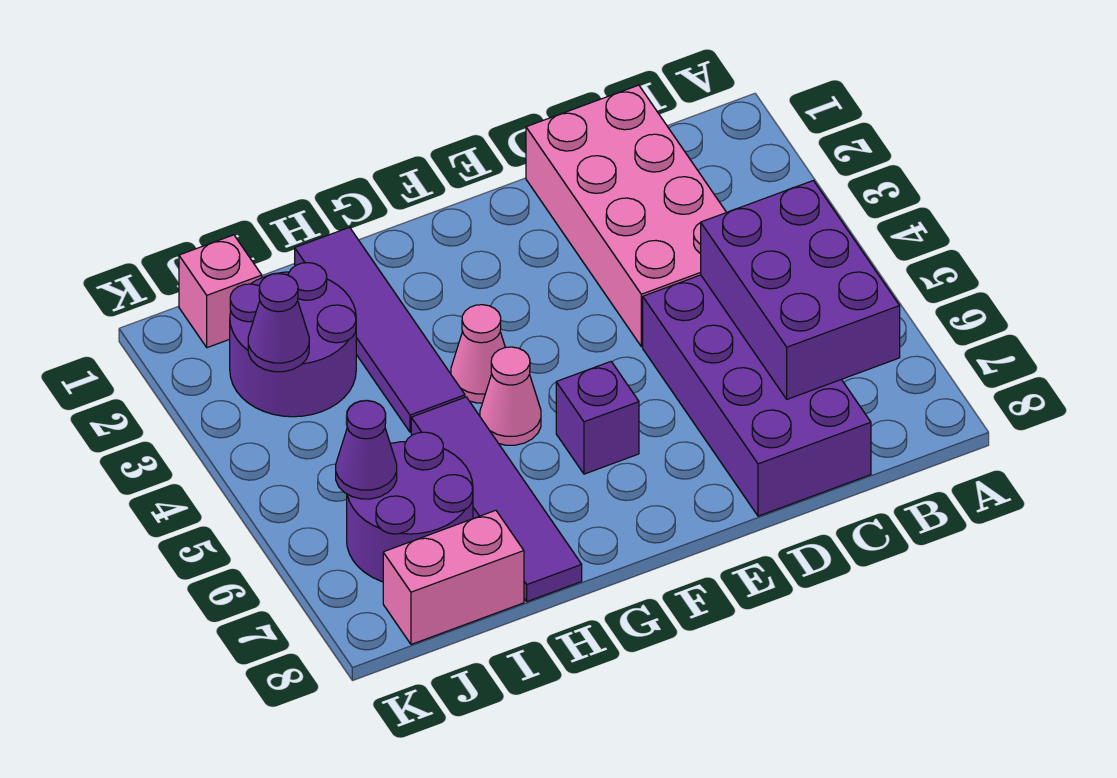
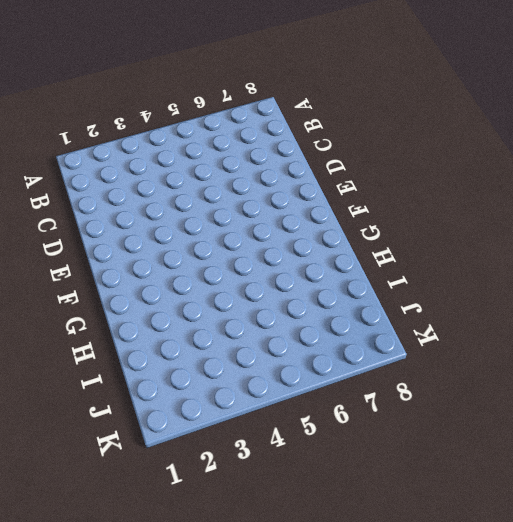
none -> pink 2x4 brick [526,85,726,347]
none -> purple 2x4 brick [643,275,871,516]
none -> purple 1x1 brick [556,362,639,474]

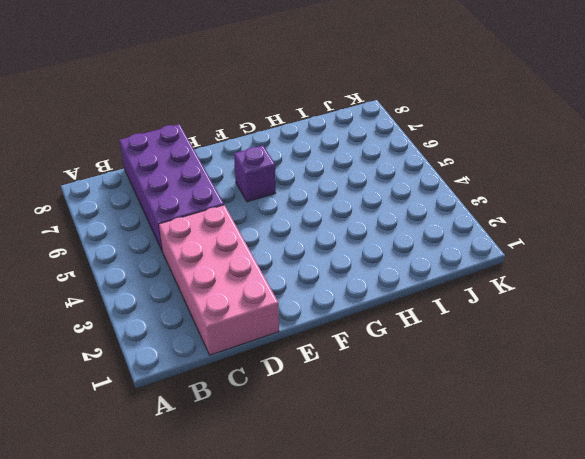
none -> pink 1x1 cone [451,305,505,403]
none -> pink 1x1 cone [480,347,541,445]
none -> purple 1x4 tile [295,227,465,432]

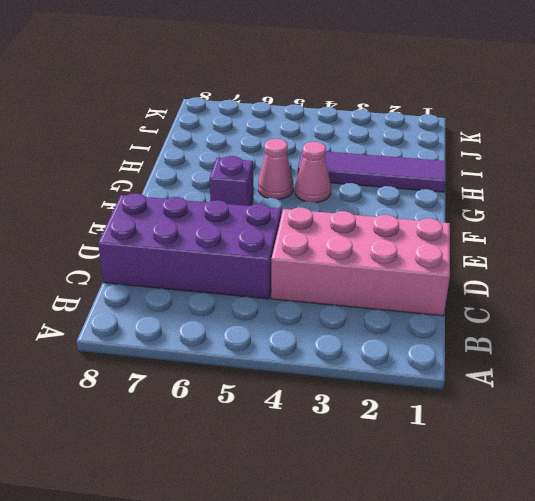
none -> purple 1x4 tile [411,397,582,602]
none -> purple 2x2 round brick [230,263,356,417]
none -> purple 2x2 round brick [347,432,473,582]

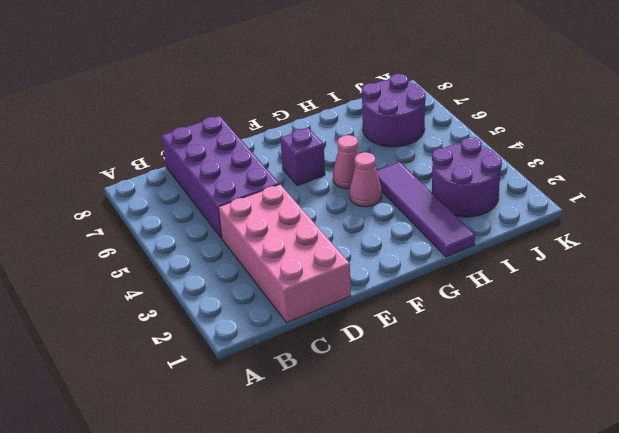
none -> purple 1x4 tile [411,397,582,602]
none -> pink 1x2 brick [383,510,524,644]
none -> pink 1x1 brick [179,235,262,348]

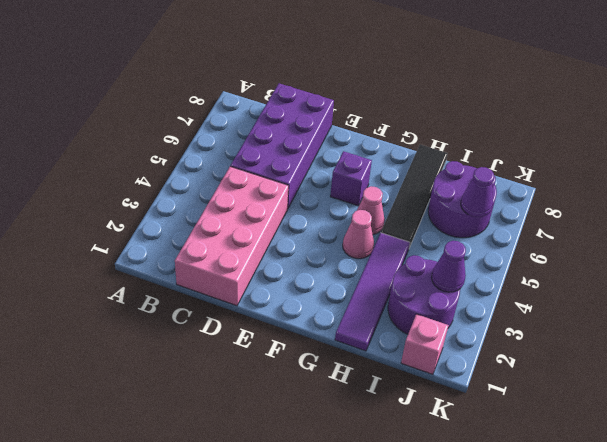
black 1x4 tile [381,145,448,248] -> purple 1x4 tile [411,397,582,602]
none -> pink 1x2 brick [383,510,524,644]
none -> purple 2x3 brick [701,181,900,399]

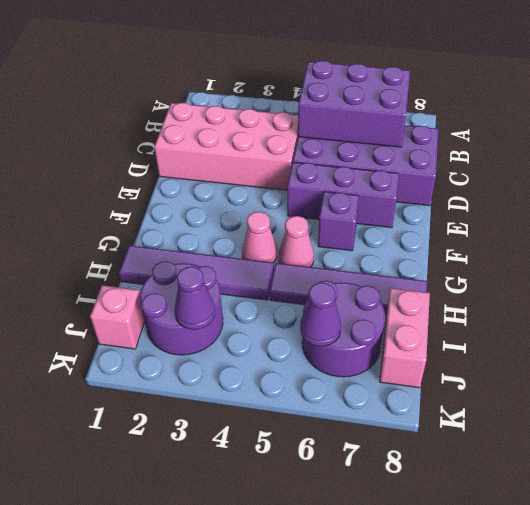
purple 1x3 brick [287,162,399,228] -> none

